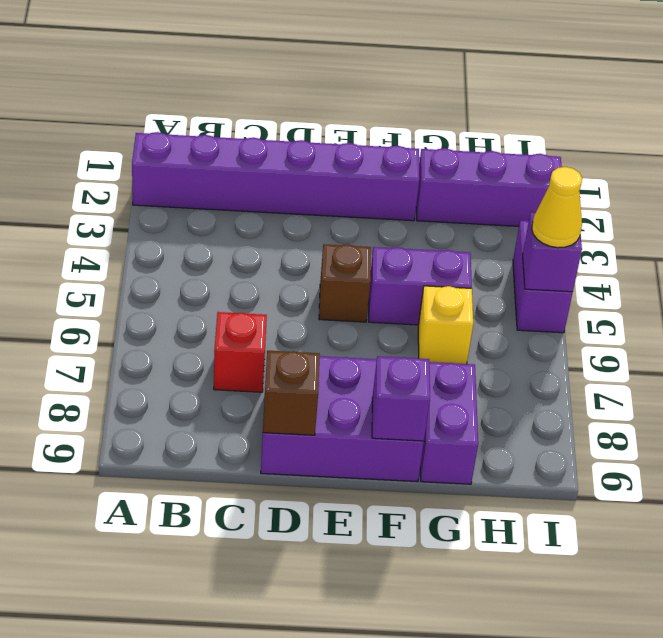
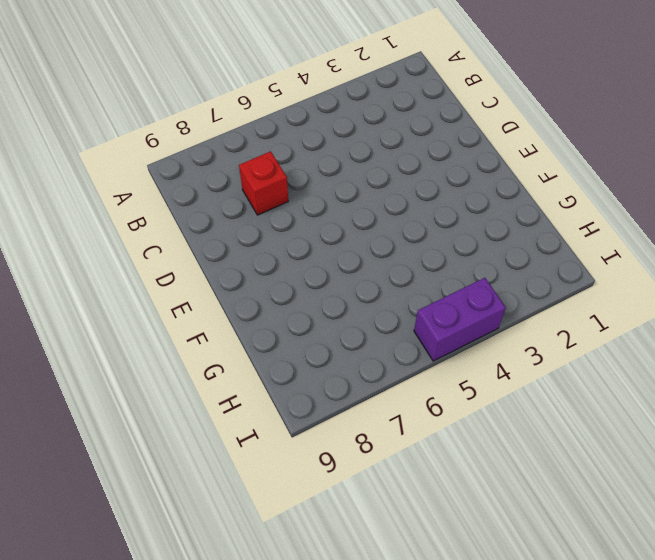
none -> purple 1x6 brick [132,132,419,221]
none -> purple 2x3 brick [261,356,424,482]
none -> brown 1x1 brick [319,244,371,322]

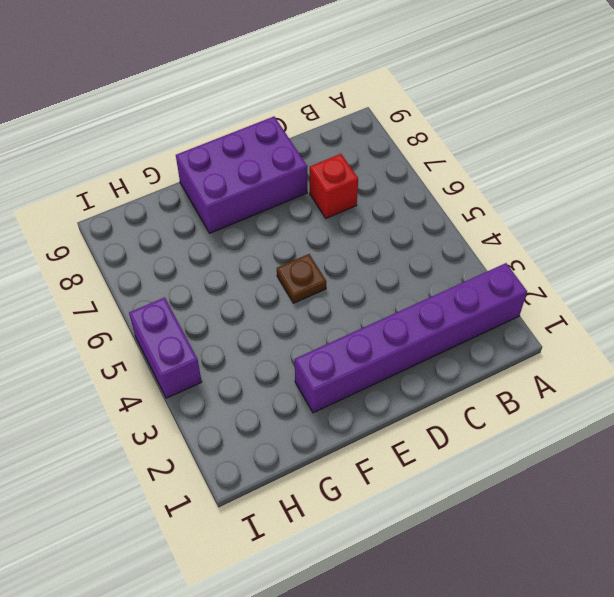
brown 1x1 plate [277,254,326,303] -> brown 1x1 brick [319,244,371,322]
none -> purple 1x2 brick [369,247,472,325]
none -> purple 1x3 brick [416,148,562,226]
none -> yellow 1x1 brick [418,286,473,364]

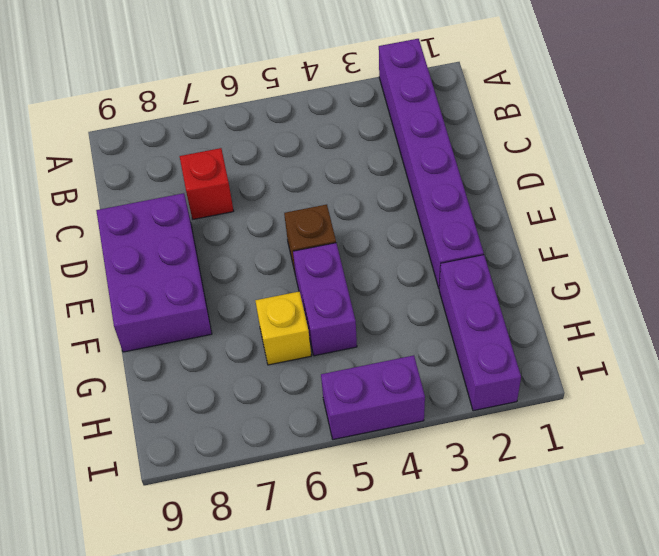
none -> purple 1x2 brick [420,362,478,484]
none -> brown 1x1 brick [263,351,320,435]
none -> purple 1x1 brick [372,356,430,441]

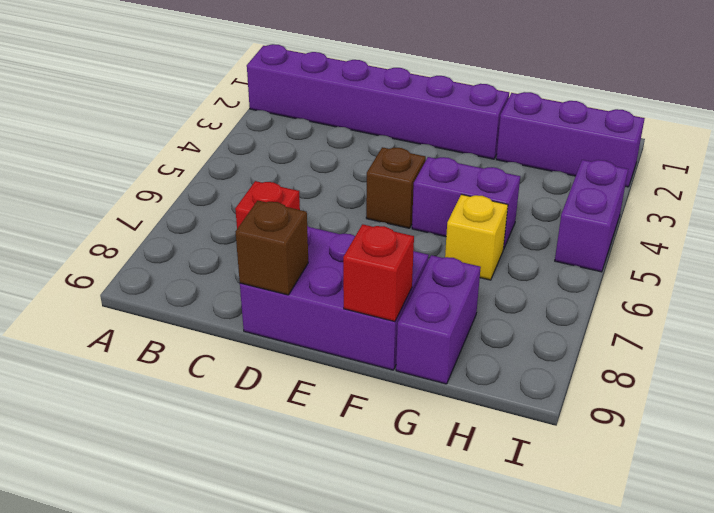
red 1x1 brick [343,224,414,322] -> purple 1x1 brick [372,356,430,441]
none -> purple 1x1 brick [523,212,582,292]
none -> yellow 1x1 cone [532,167,582,248]

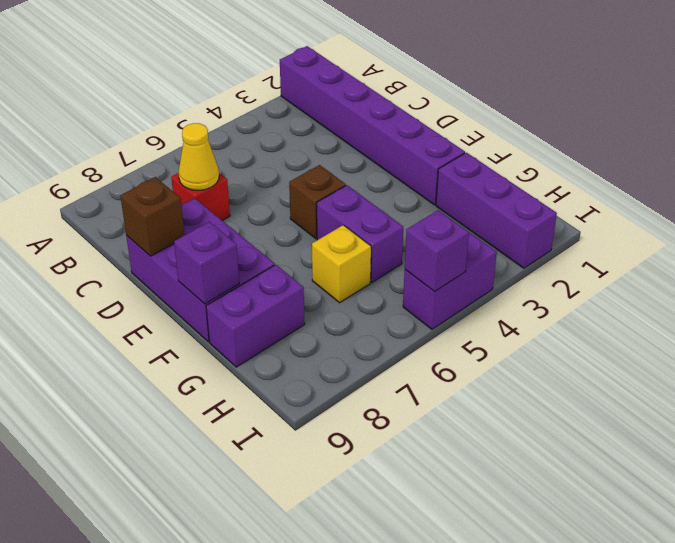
yellow 1x1 cone [179,123,219,190] -> yellow 1x1 cone moved to [532,167,582,248]

